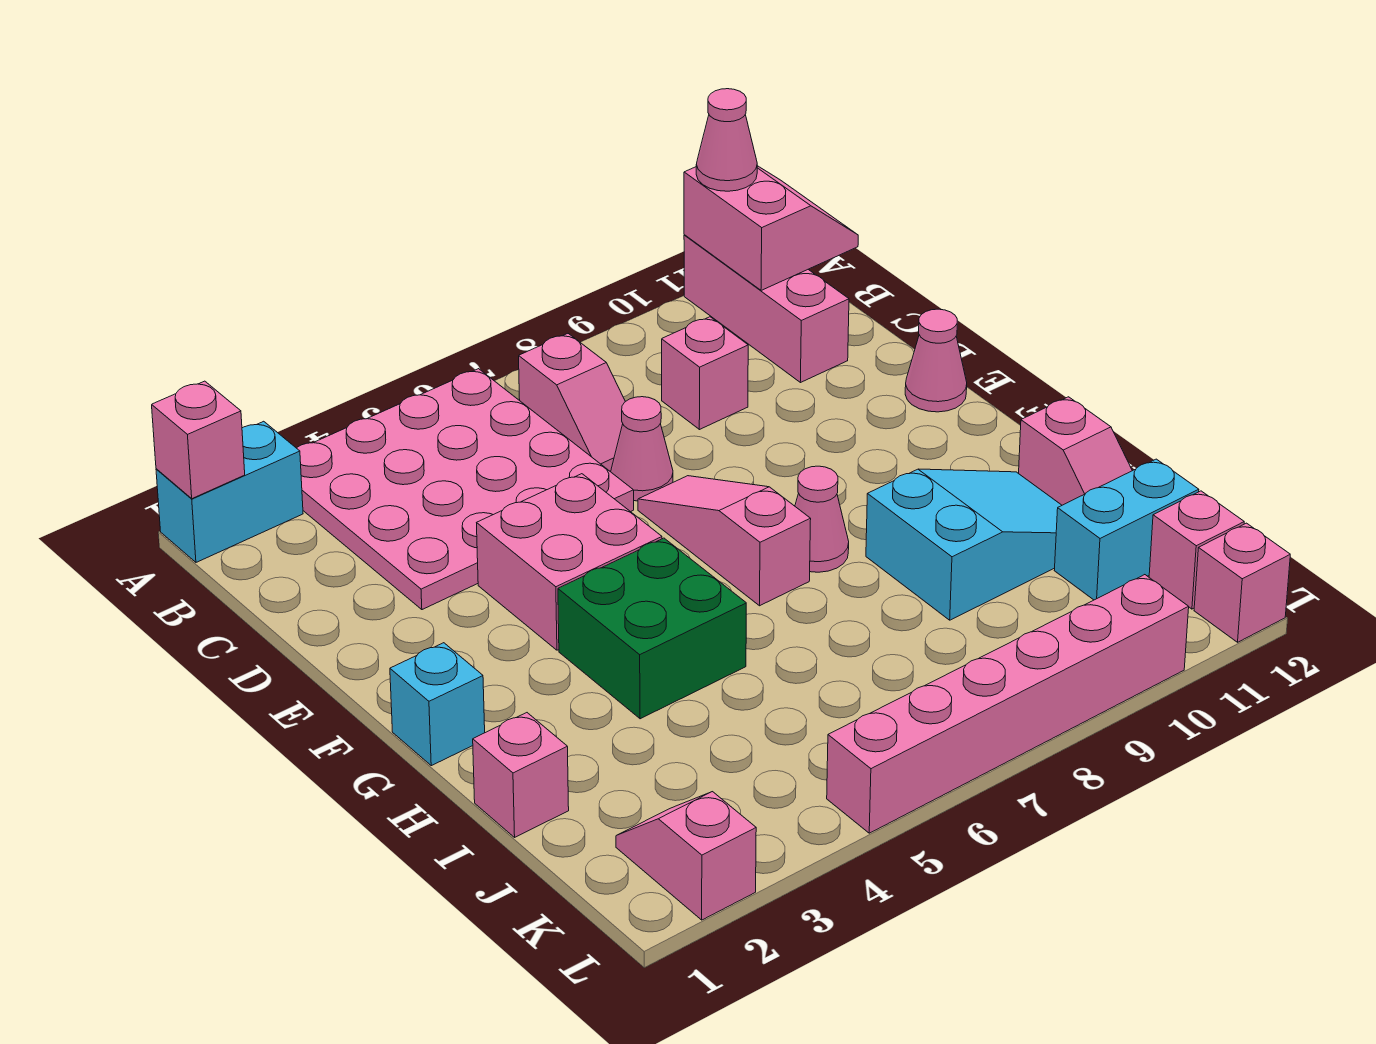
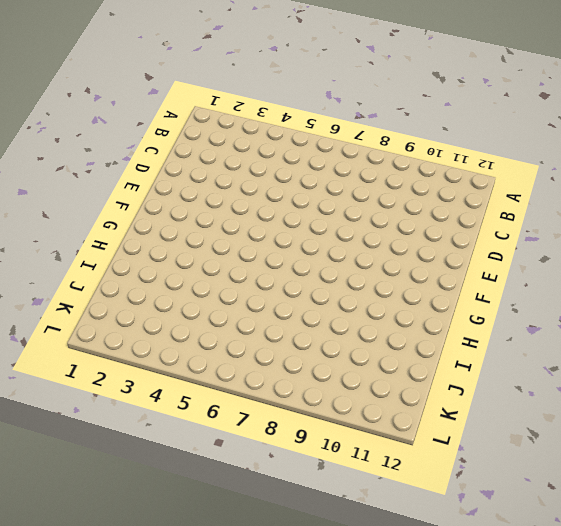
none -> cyan 1x2 brick [156,421,303,562]
none -> pink 4x4 plate [297,369,634,610]
none -> pink 1x3 brick [684,235,849,383]

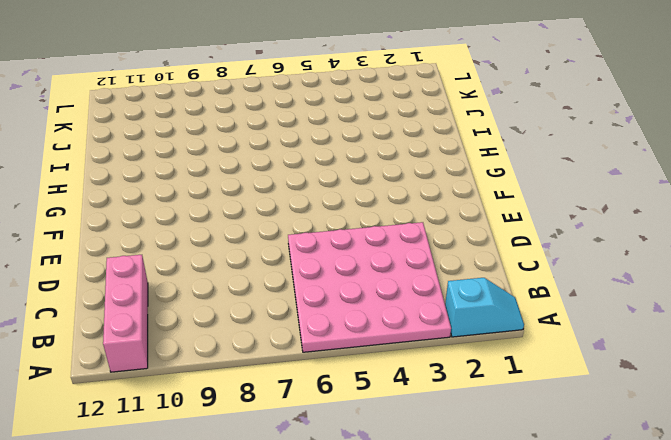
cyan 1x2 slope [445,278,524,337] -> cyan 1x2 brick [156,421,303,562]
none -> pink 1x2 slope [519,334,625,471]
none -> pink 1x1 brick [662,317,748,430]
none -> pink 1x1 cone [611,397,673,501]

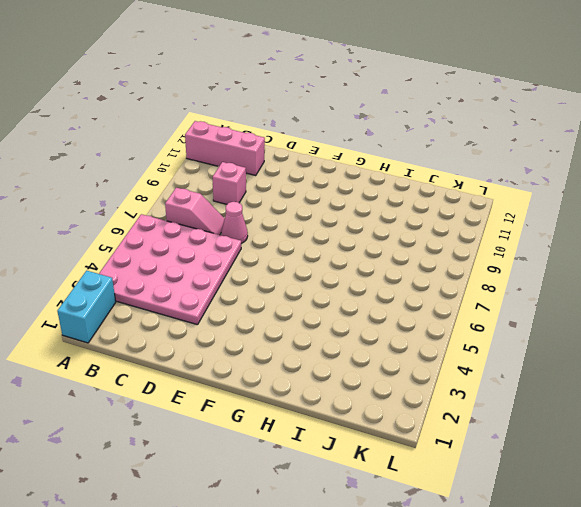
none -> pink 2x2 brick [477,474,662,650]
none -> pink 1x3 slope [638,476,811,606]
none -> pink 1x1 cone [905,309,967,412]

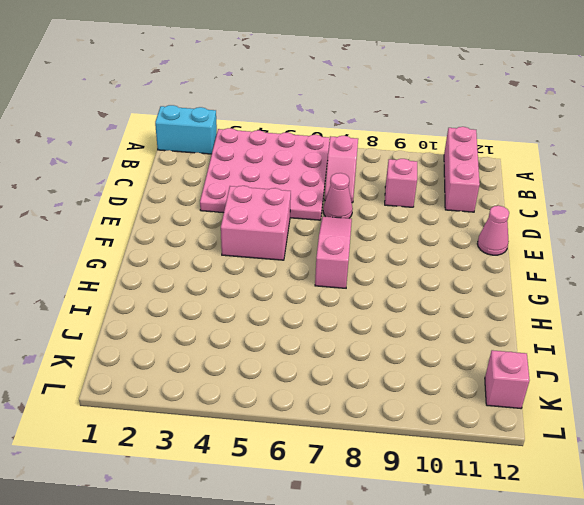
none -> cyan 1x1 brick [390,643,485,766]
none -> green 2x2 brick [558,538,746,719]
none -> pink 1x1 cone [795,466,849,572]

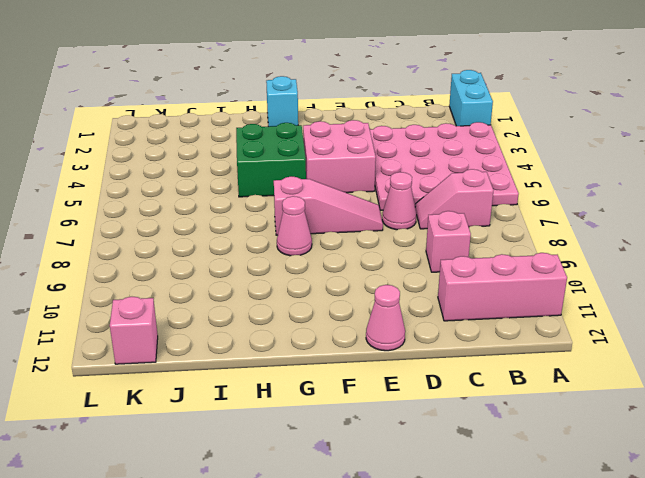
none -> cyan 2x3 slope [866,469,1062,620]
none -> pink 1x2 slope [1019,397,1132,505]
none -> pink 1x1 brick [473,713,569,837]

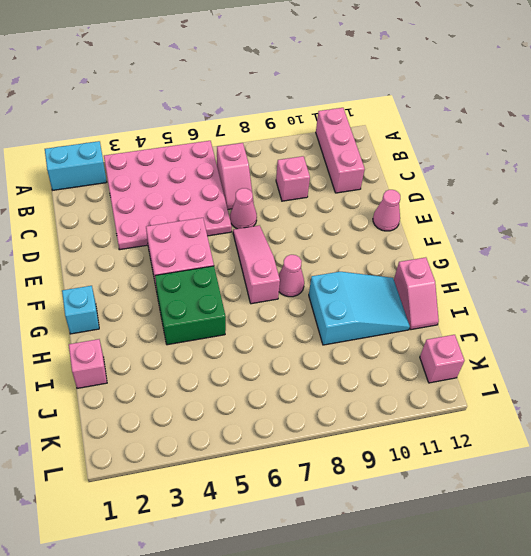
none -> cyan 1x2 brick [1054,459,1199,600]
none -> pink 1x2 slope [616,792,756,920]
none -> pink 1x6 brick [827,575,1189,833]

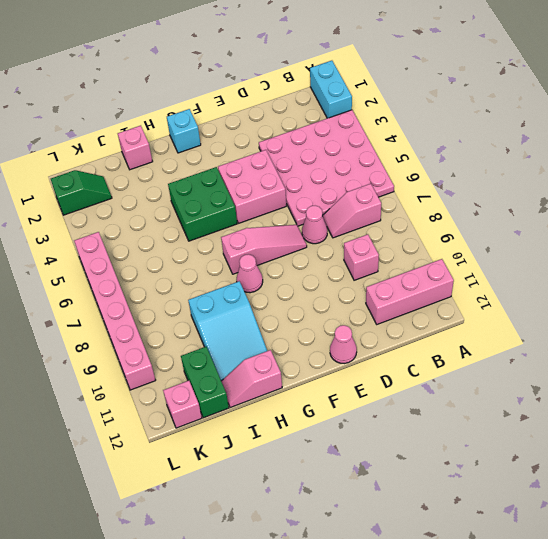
green 1x2 brick [181,346,229,418] -> cyan 1x2 brick [1054,459,1199,600]
green 1x2 slope [51,170,112,215] -> pink 1x2 slope [616,792,756,920]
none -> pink 1x1 brick [1194,523,1290,642]
none -> pink 1x1 brick [152,381,245,499]
none -> pink 2x2 slope [684,166,858,290]

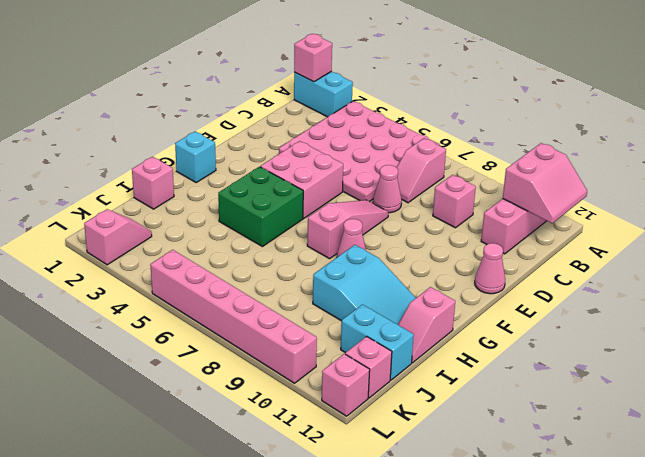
none -> pink 1x1 cone [696,89,757,191]

